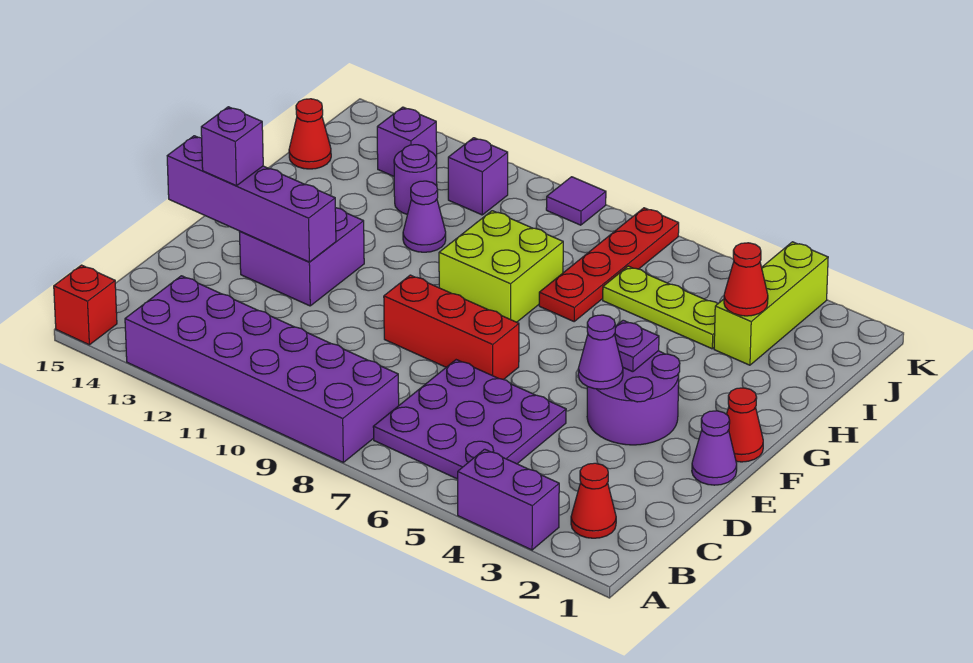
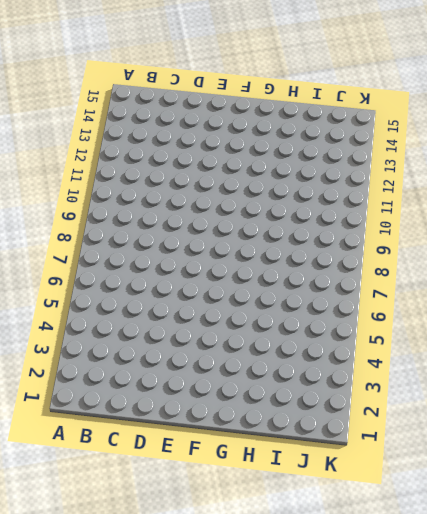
none -> purple 1x2 brick [458,449,559,550]
none -> purple 2x6 brick [125,276,399,462]
none -> red 1x1 brick [54,265,117,345]

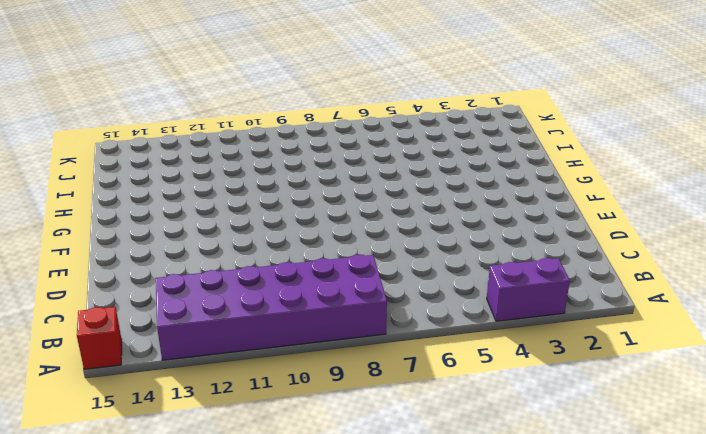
none -> red 1x1 cone [571,463,616,538]
none -> purple 3x3 plate [373,360,566,479]
none -> purple 1x1 cone [692,411,737,485]

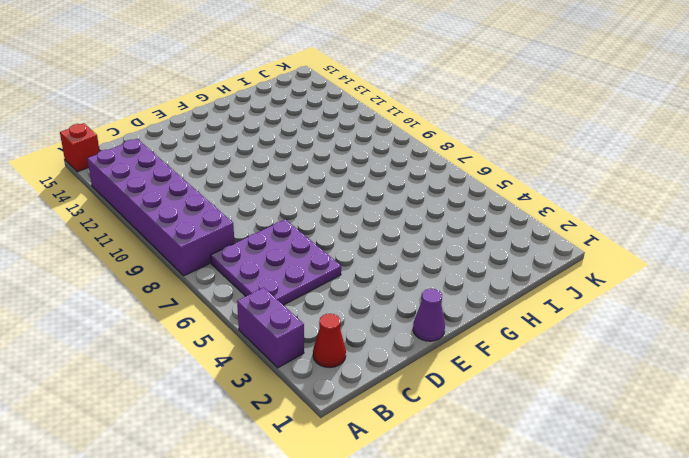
none -> purple 2x2 round brick [587,351,680,445]
none -> red 1x3 brick [384,275,519,380]
none -> purple 2x2 brick [240,208,364,306]

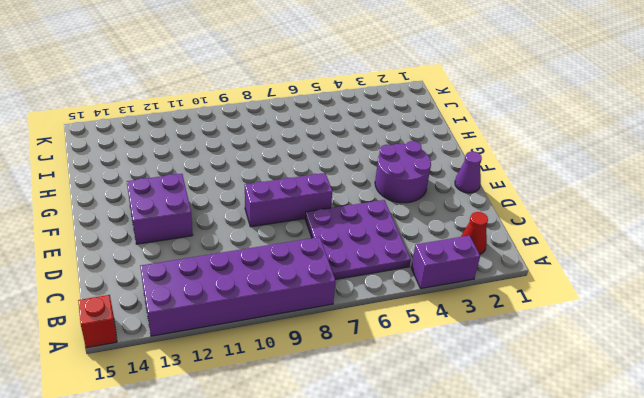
purple 1x3 brick [245,173,332,227] -> red 1x3 brick [384,275,519,380]
none -> red 1x1 cone [727,388,763,462]
none -> lime 2x2 brick [439,211,563,322]
none -> red 1x4 plate [539,208,679,321]

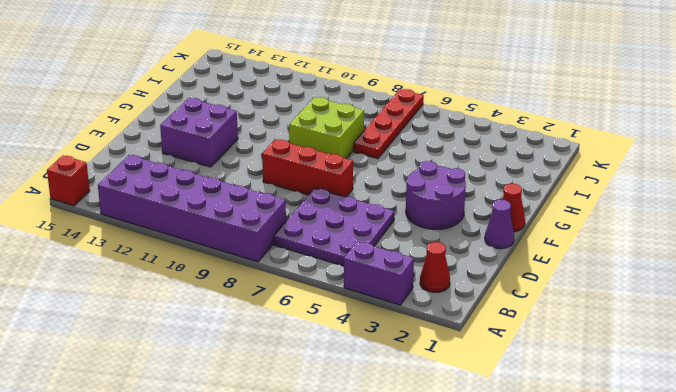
none -> purple 1x1 cone [403,181,446,252]
none -> lime 1x3 brick [714,242,828,365]
none -> lime 1x3 plate [603,266,717,349]

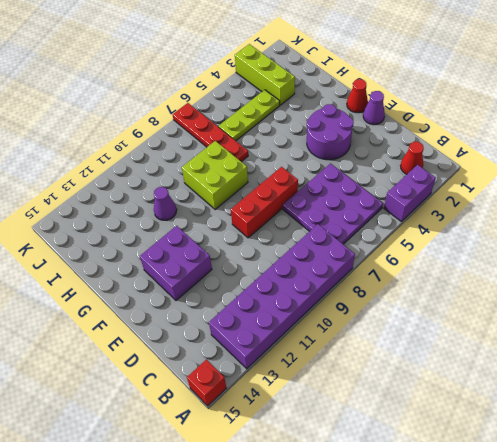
none -> purple 1x1 round brick [394,145,437,214]
none -> red 1x1 cone [289,99,331,169]
none -> purple 1x1 brick [448,138,508,215]

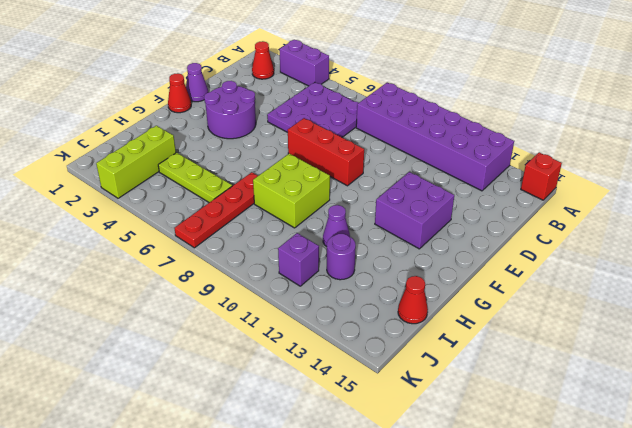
none -> purple 1x1 brick [377,107,437,176]
none -> purple 1x1 tile [546,177,606,225]
none -> purple 1x1 cone [578,315,623,389]

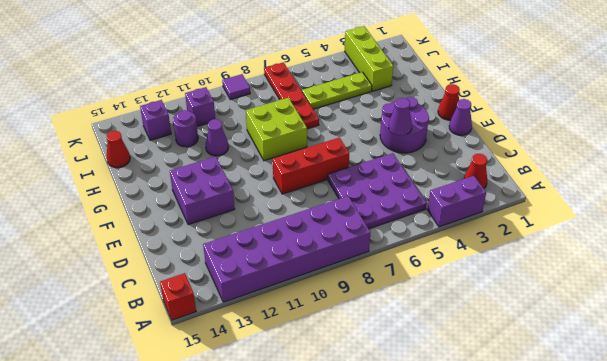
none -> purple 1x4 brick [167,136,336,262]
none -> purple 1x1 plate [615,320,659,372]
none -> red 1x1 cone [724,243,768,316]

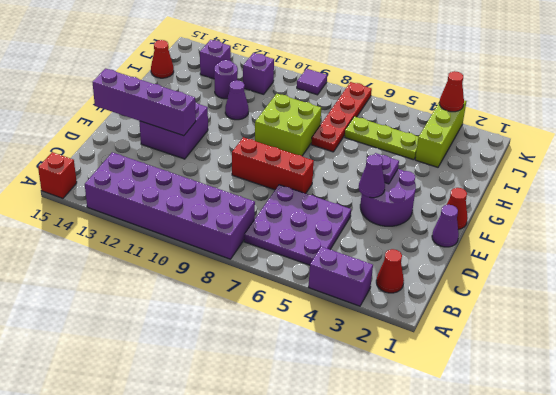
red 1x1 cone [439,71,464,112] -> red 1x1 cone moved to [724,243,768,316]
none -> purple 1x1 brick [201,107,263,186]

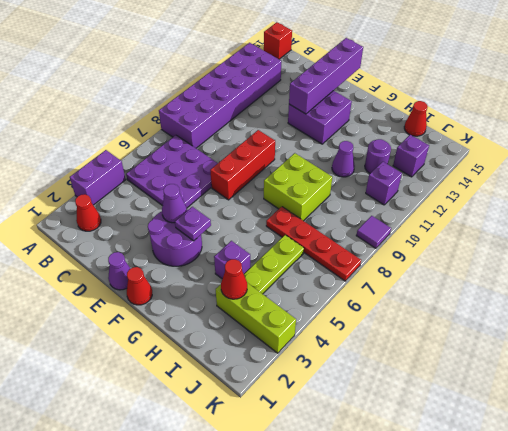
purple 1x1 brick [214,241,250,279] -> purple 1x1 brick moved to [201,107,263,186]

